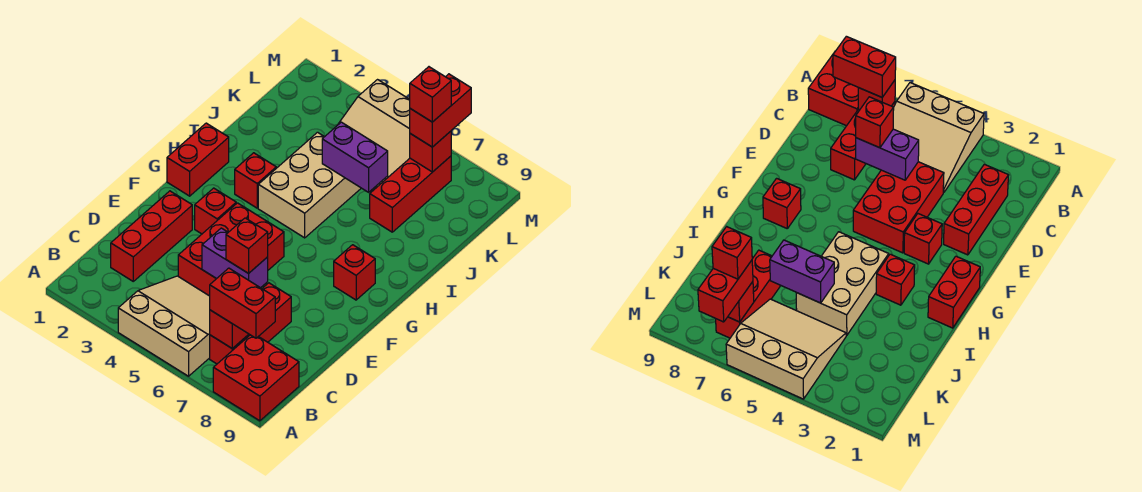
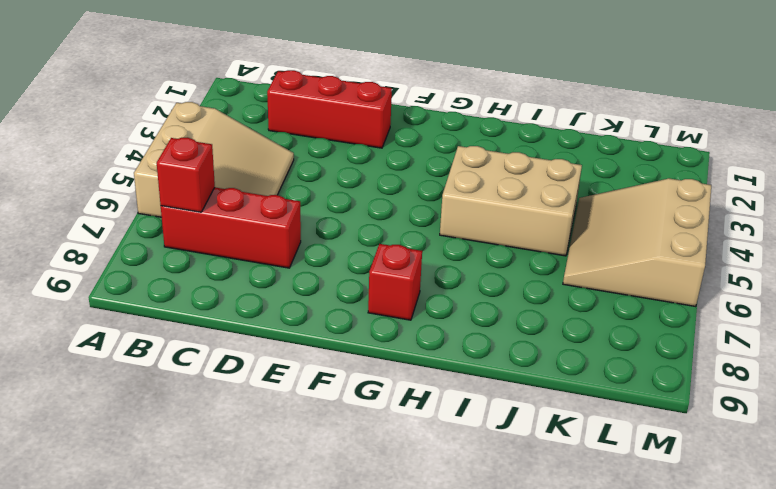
none -> red 2x2 brick [213,335,299,421]
none -> red 2x3 brick [178,203,284,296]
none -> red 1x1 brick [195,188,236,234]

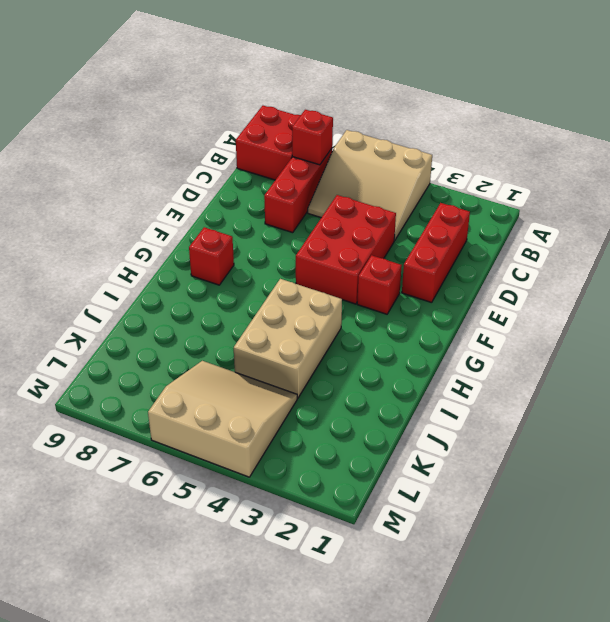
none -> red 1x2 brick [167,123,229,196]
none -> red 1x1 brick [235,153,276,208]
none -> red 1x3 brick [370,156,451,232]

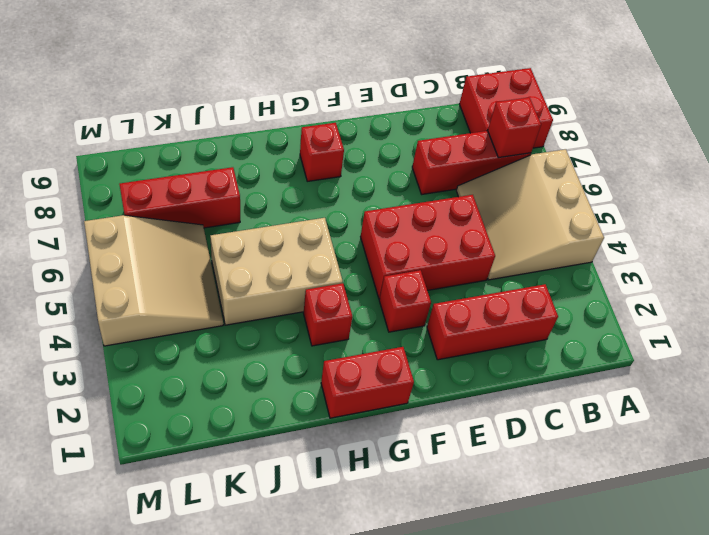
none -> purple 1x2 brick [202,228,268,288]
none -> purple 1x2 brick [322,122,388,192]
none -> red 1x1 brick [410,131,451,172]

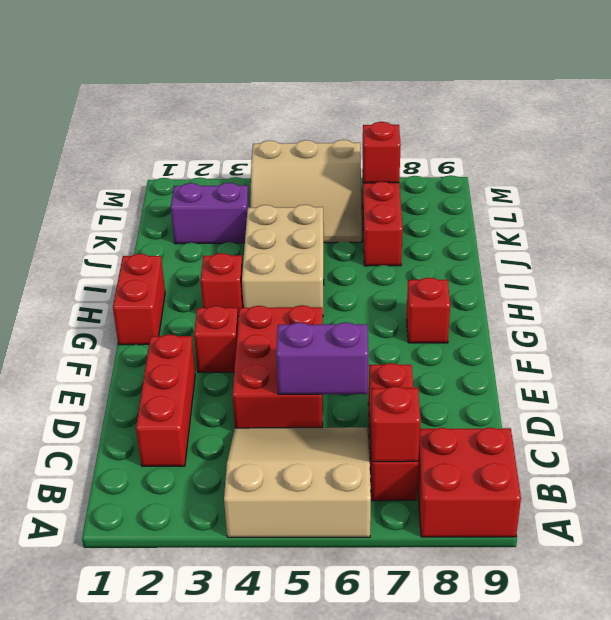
purple 1x2 brick [171,183,249,244] -> purple 1x2 brick moved to [322,122,388,192]
none -> red 1x2 brick [210,268,275,338]
none -> red 1x1 brick [226,218,268,273]
none -> red 1x2 brick [410,74,471,147]

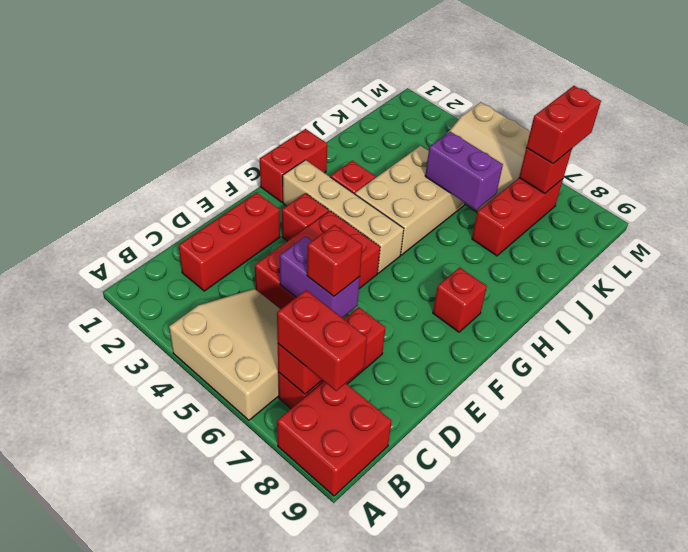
tan 1x4 brick [283,160,404,273] -> none
none -> red 1x1 brick [410,67,451,122]

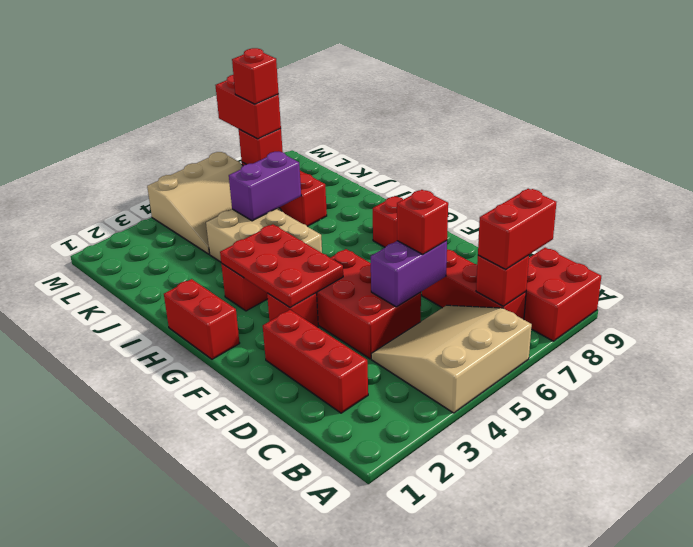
red 2x3 plate [220,224,343,308] -> none

